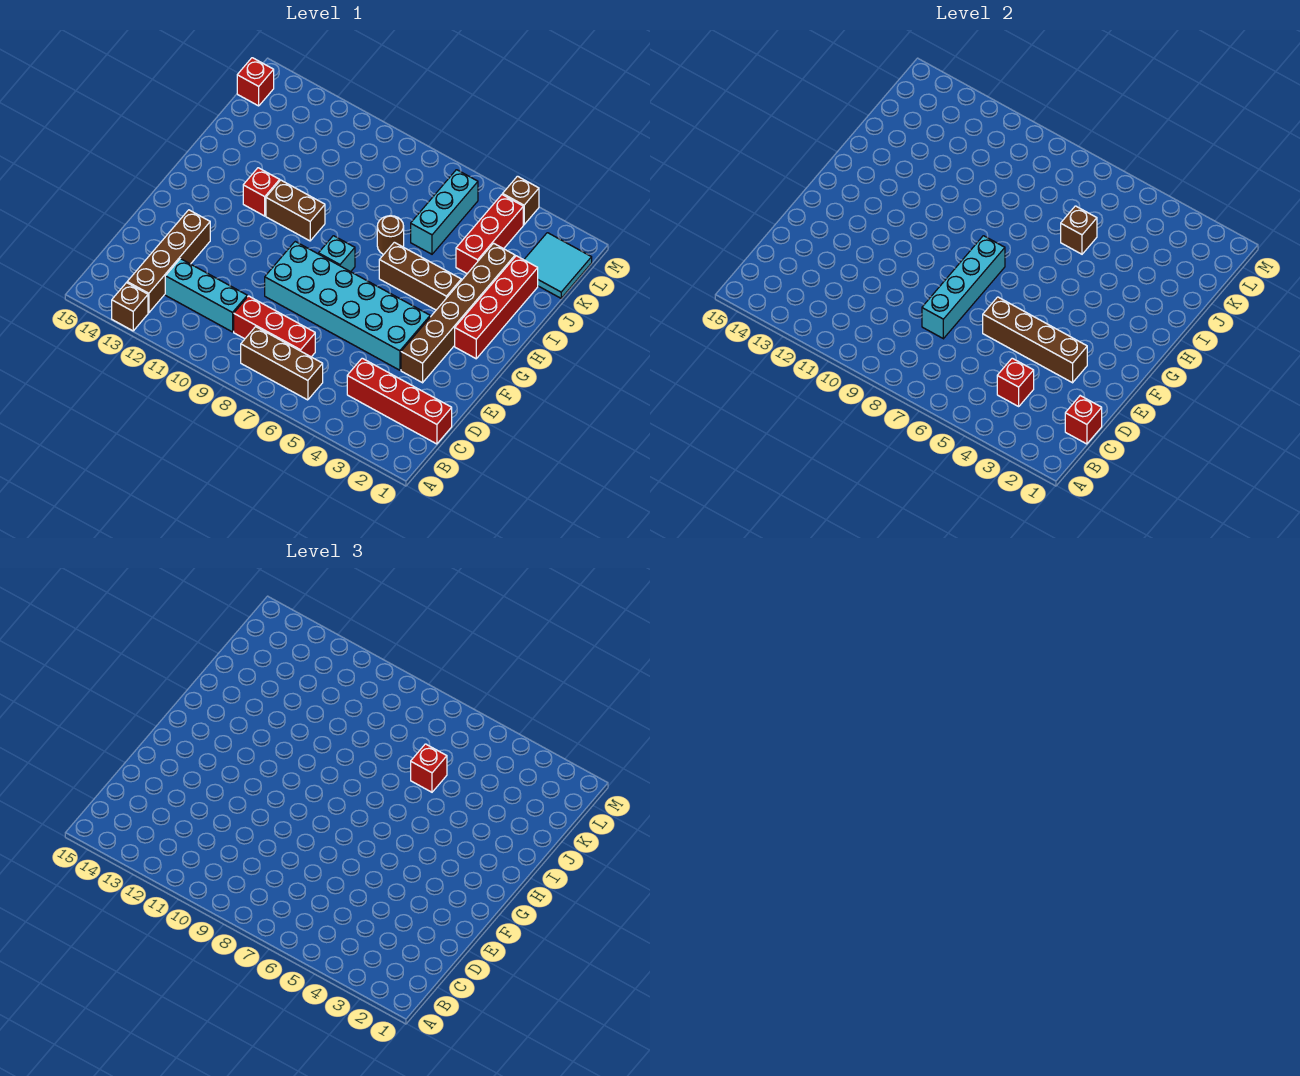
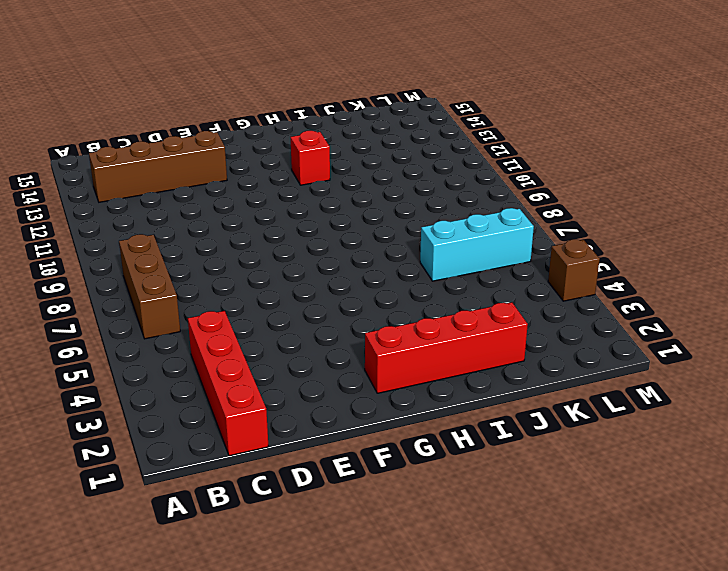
none -> brown 1x1 brick [112,283,148,331]
none -> red 1x3 brick [234,296,315,357]
none -> cyan 1x3 brick [165,259,247,332]

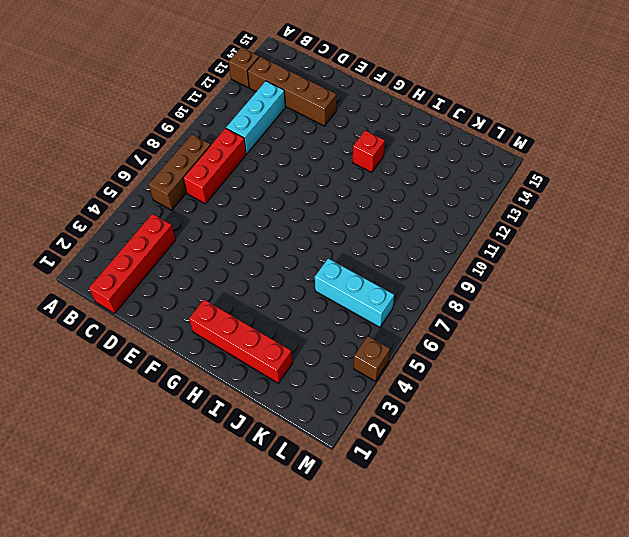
none -> brown 1x6 brick [401,243,515,383]
none -> cyan 2x6 brick [265,242,430,370]
none -> cyan 1x1 brick [318,236,355,272]

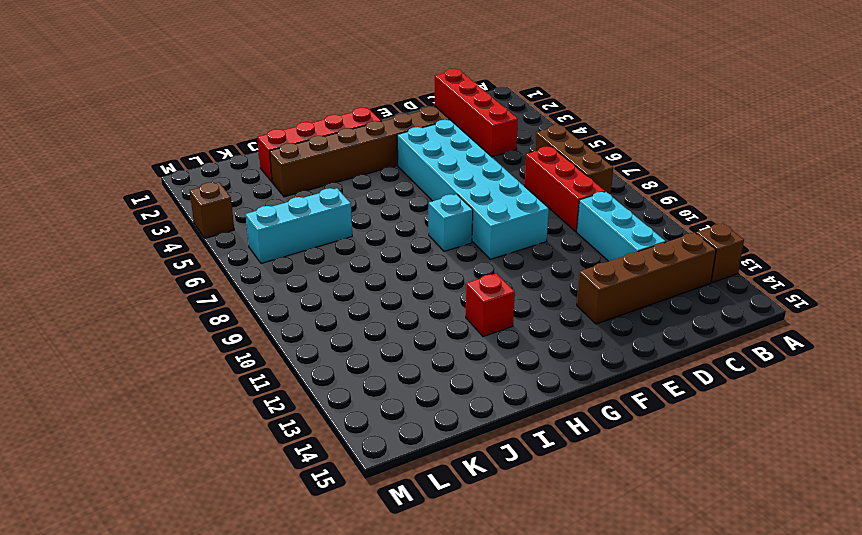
none -> brown 1x3 brick [379,242,461,310]
none -> brown 1x2 brick [266,180,325,241]
none -> brown 1x1 round brick [377,216,404,255]

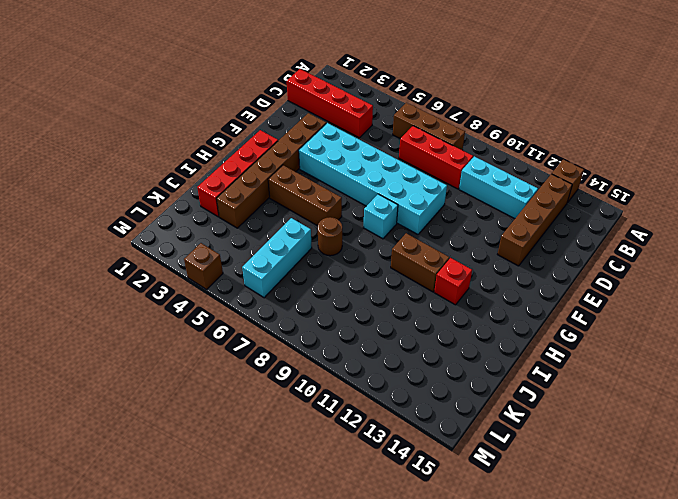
none -> red 1x3 brick [456,195,523,274]
none -> cyan 2x2 tile [524,233,592,298]
none -> red 1x1 brick [237,58,274,106]

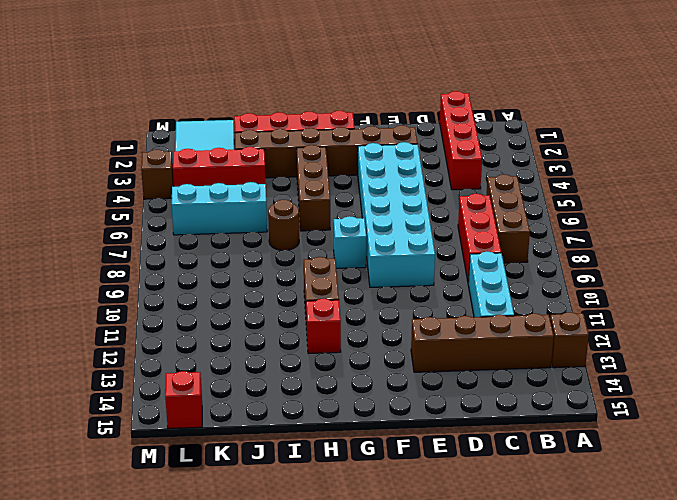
none -> red 1x1 brick [1065,396,1102,444]
none -> red 1x1 brick [997,358,1034,406]
none -> cyan 1x4 brick [922,236,1005,339]

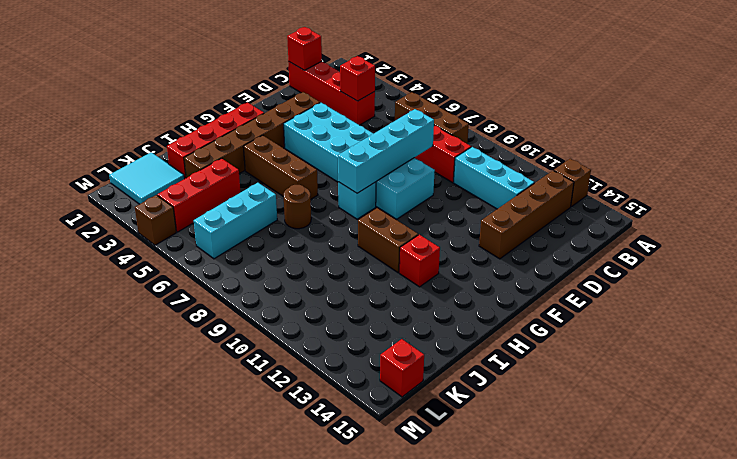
none -> brown 1x4 brick [983,297,1087,383]
none -> brown 1x1 brick [1061,206,1097,254]
none -> red 1x1 brick [411,744,447,792]

